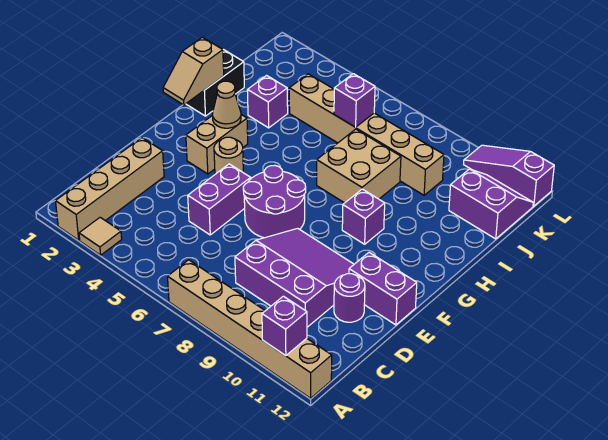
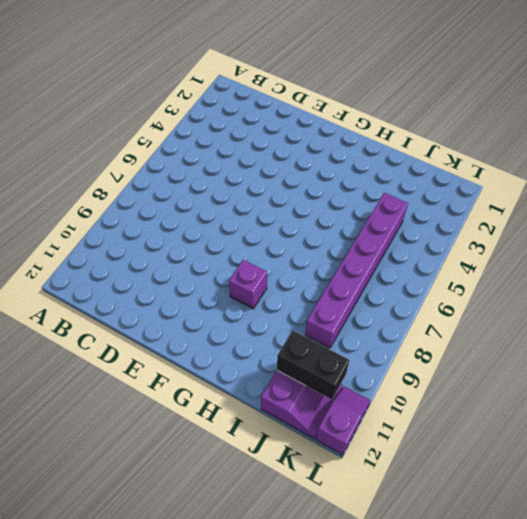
purple 1x6 brick [305,193,408,348] -> tan 1x6 brick [289,74,444,195]
black 1x2 brick [277,331,350,400] -> black 1x2 brick moved to [186,50,244,116]
purple 1x2 slope [316,387,371,455] -> purple 1x3 slope [464,145,554,206]
none -> tan 1x4 brick [56,138,164,240]
none -> tan 1x1 tile [79,217,122,255]
none -> tan 1x6 brick [168,260,332,398]

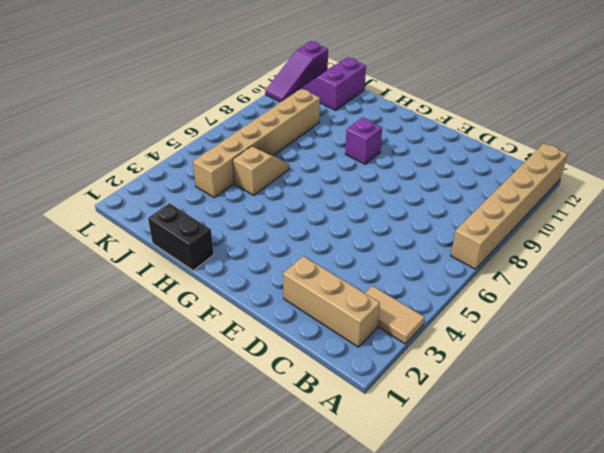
tan 1x2 tile [365,286,425,344] -> tan 1x1 tile [79,217,122,255]
tan 1x3 brick [283,256,380,347] -> tan 1x4 brick [56,138,164,240]
tan 1x2 slope [233,146,289,195] -> tan 1x2 slope turned to [163,37,224,105]
none -> purple 3x3 slope [235,228,354,327]
none -> purple 1x2 brick [188,164,251,235]
none -> purple 1x1 round brick [334,274,365,322]

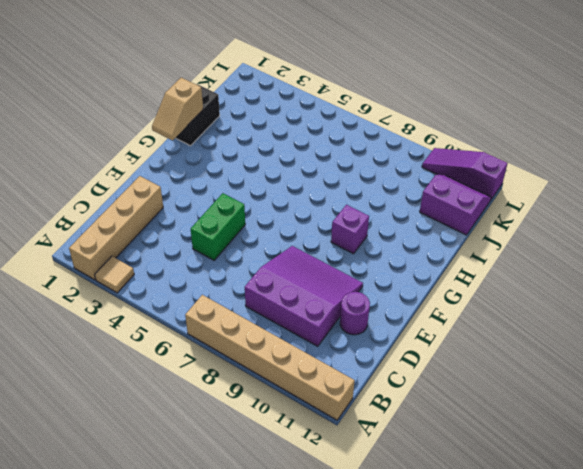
green 1x2 brick [191,193,245,260] -> purple 1x2 brick [188,164,251,235]
none -> purple 2x2 round brick [243,165,306,238]
none -> purple 1x2 brick [349,253,417,325]
none -> tan 1x2 brick [186,115,248,174]

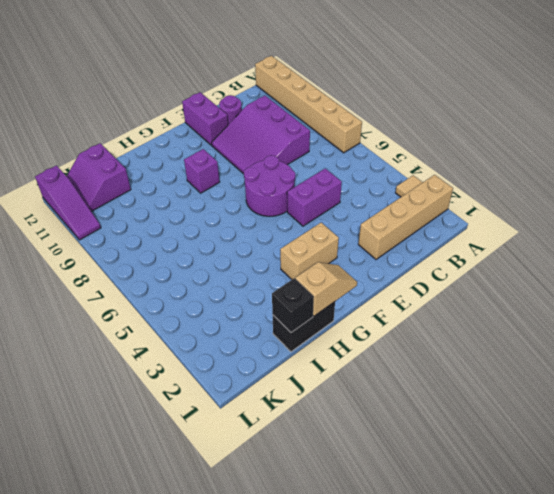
black 1x1 brick [272,278,314,333] -> none
none -> tan 1x1 round brick [214,137,243,174]
none -> tan 2x2 brick [317,129,401,203]
none -> purple 1x1 brick [247,76,288,128]

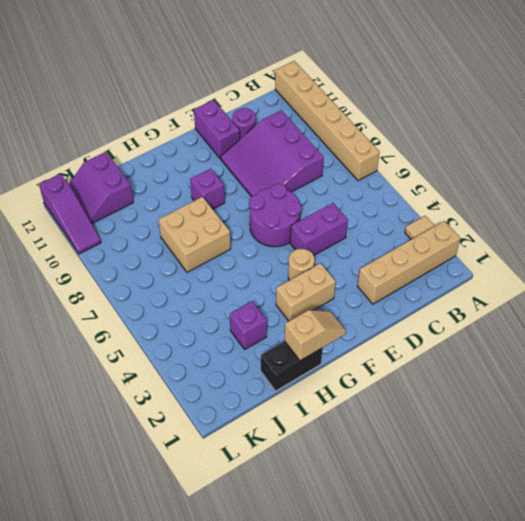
none -> tan 1x6 brick [289,74,444,195]
none -> purple 1x1 brick [262,296,307,356]
none -> tan 1x1 cone [213,81,241,128]

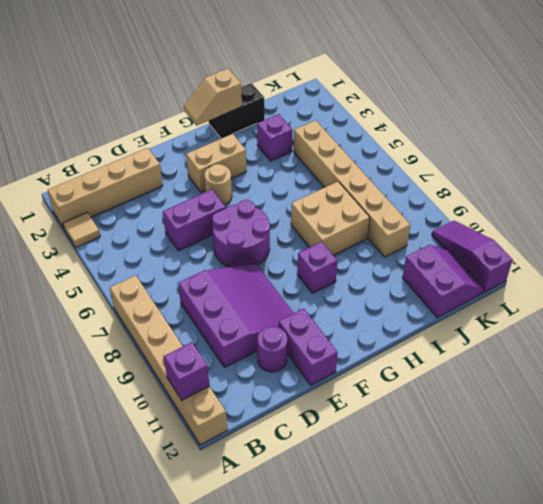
none -> tan 1x1 cone [213,81,241,128]
none -> purple 1x1 brick [334,74,375,127]

